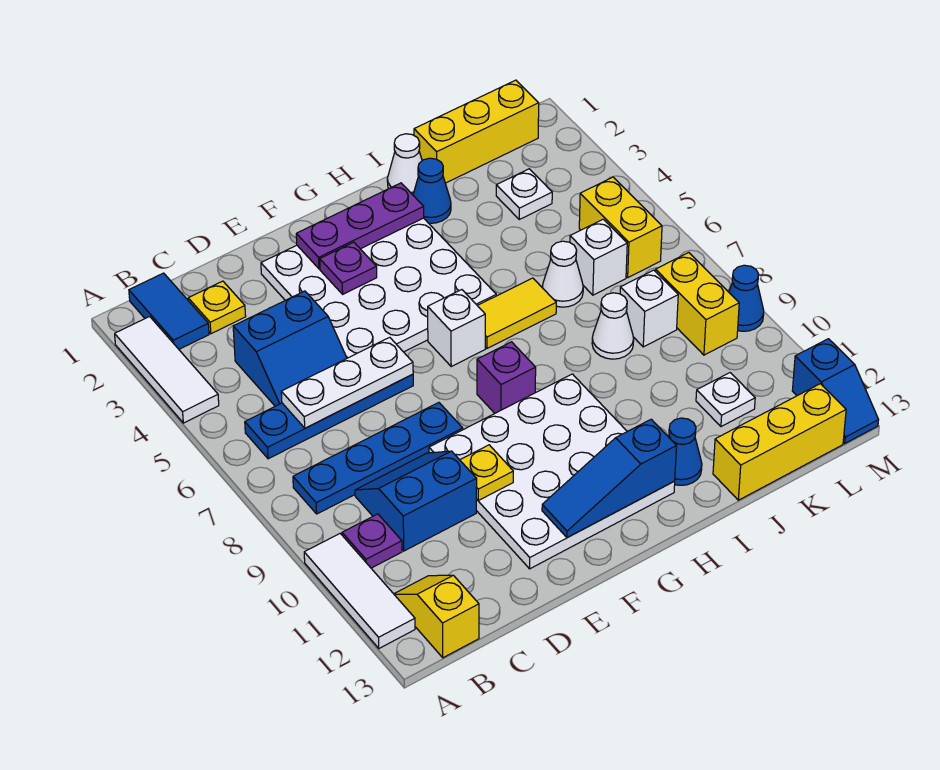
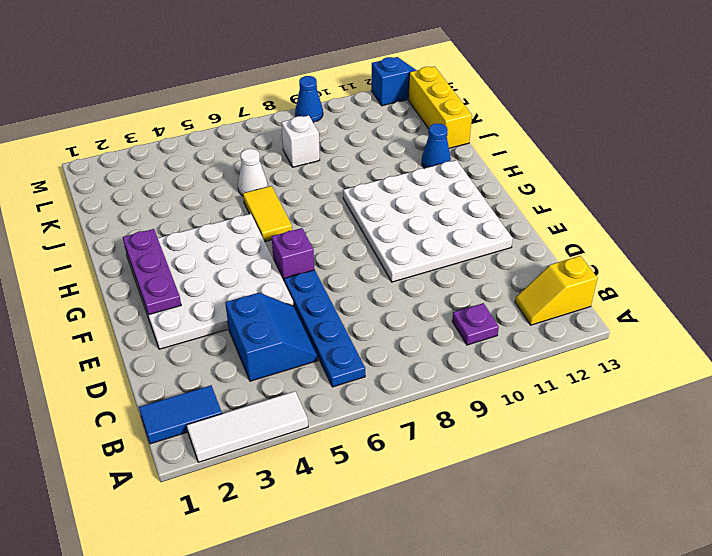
purple 1x1 brick [272,228,314,281] -> purple 1x1 brick moved to [477,342,536,413]
none -> white 1x3 tile [304,534,415,648]
none -> blue 1x4 plate [293,403,463,514]
none -> yellow 1x1 plate [188,281,246,334]
none -> blue 2x2 slope [355,451,477,551]

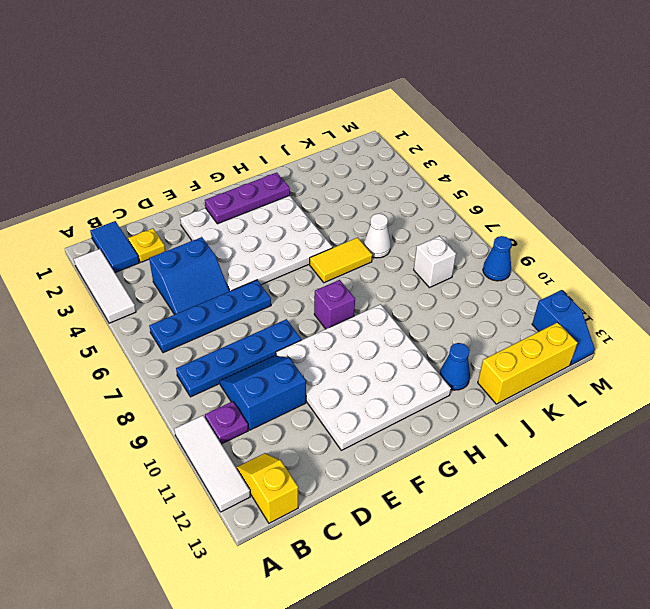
none -> white 1x1 brick [428,290,485,366]
none -> white 1x1 cone [387,134,422,195]
none -> blue 1x1 cone [413,158,451,223]
none -> yellow 1x3 brick [414,80,539,183]

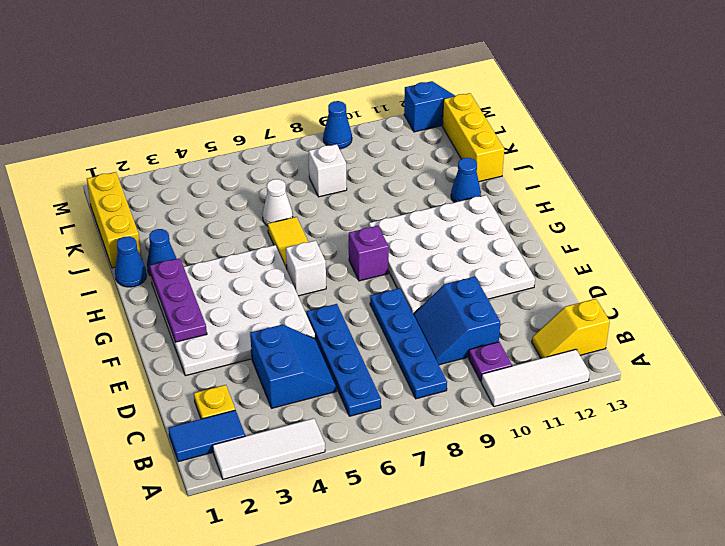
blue 1x1 cone [115,236,147,287] -> white 1x1 cone [387,134,422,195]
none -> white 1x1 cone [592,293,634,359]
none -> white 1x1 plate [496,169,552,219]
none -> white 1x1 brick [570,219,627,295]
none -> white 1x1 plate [696,373,755,427]

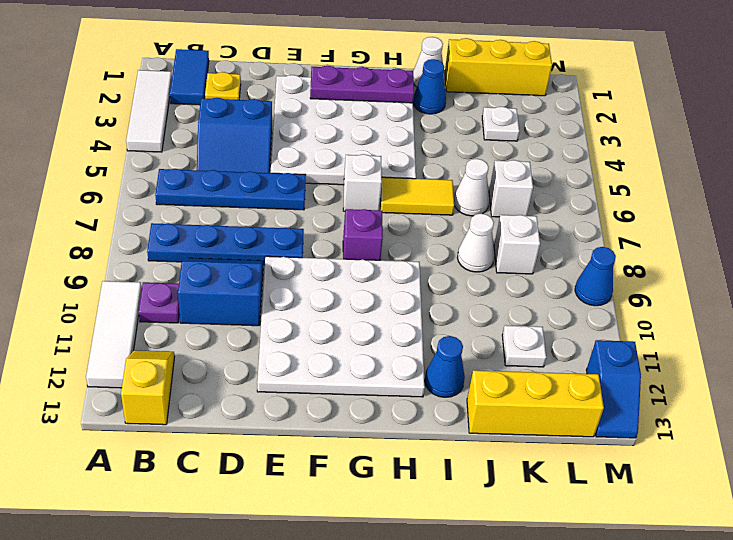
none -> yellow 1x2 brick [579,177,662,277]
none -> yellow 1x2 brick [655,253,739,355]
none -> white 1x3 plate [281,337,413,428]
none -> yellow 1x1 plate [460,445,513,500]

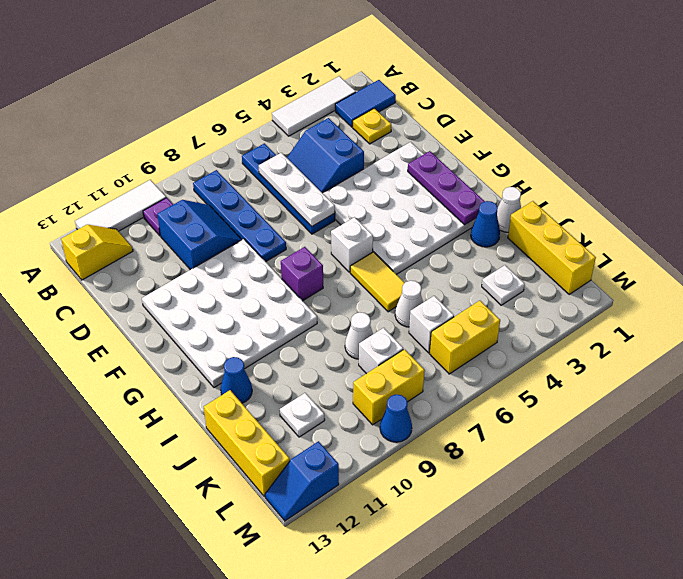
none -> yellow 1x1 plate [460,445,513,500]
none -> purple 1x1 plate [320,242,377,294]
none -> blue 1x3 slope [542,419,676,538]

